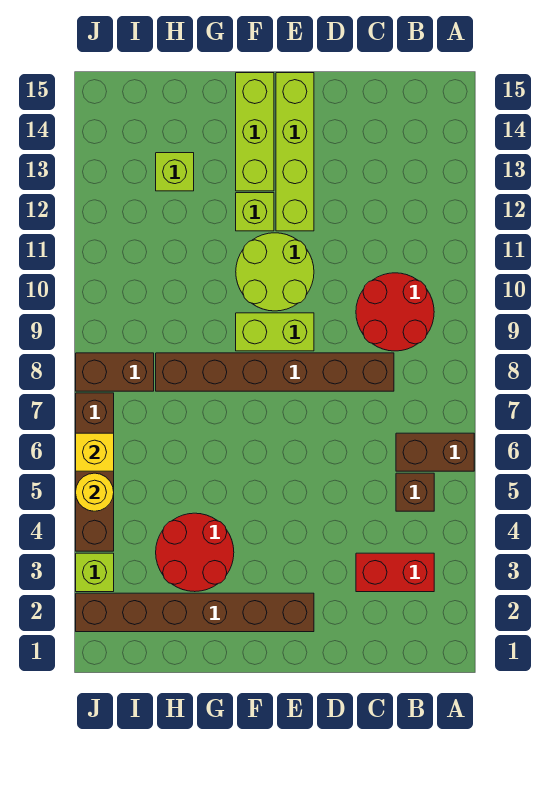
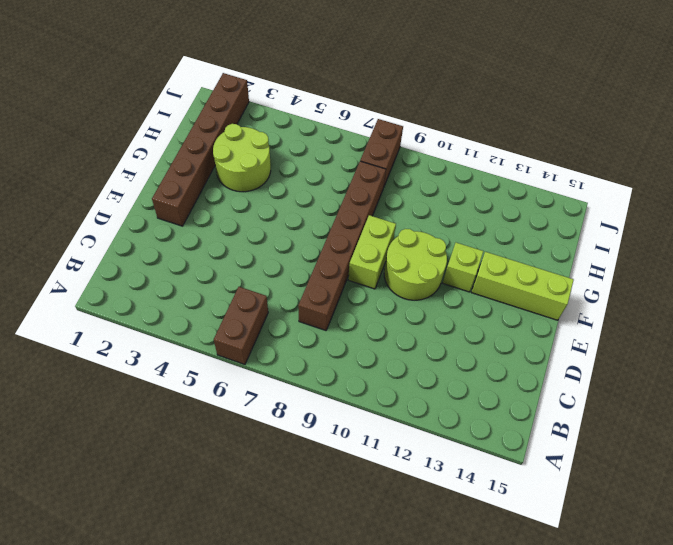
lime 2x2 round brick [213,124,271,192] -> red 2x2 round brick [156,513,234,592]
none -> red 1x2 brick [356,553,434,592]
none -> brown 1x1 brick [396,473,434,511]
none -> red 2x2 round brick [356,273,434,351]

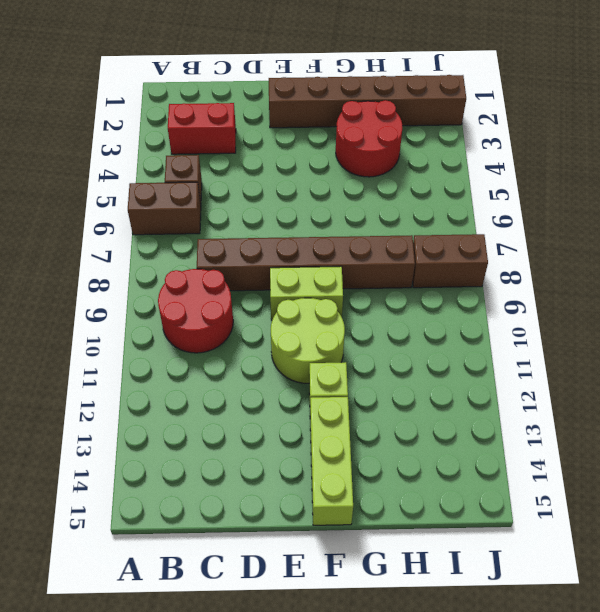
none -> lime 1x4 brick [276,73,314,231]
none -> lime 1x1 brick [156,153,194,191]
none -> lime 1x1 brick [76,553,114,592]

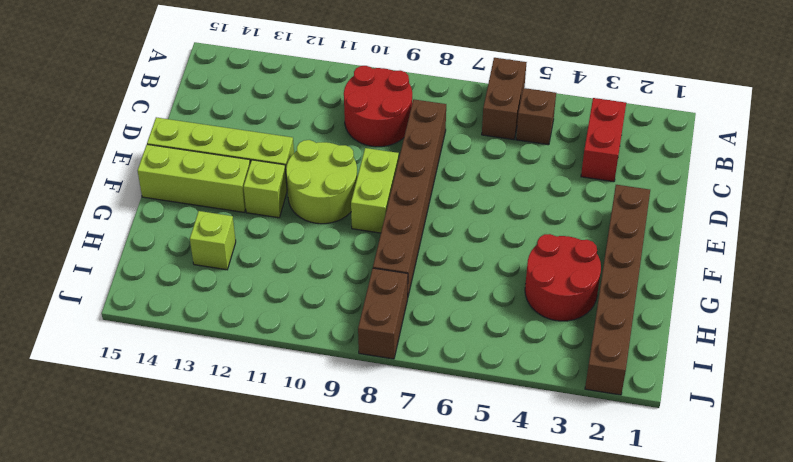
none -> lime 1x1 brick [76,553,114,592]
none -> brown 1x4 brick [76,393,114,551]
none -> yellow 1x1 round brick [76,473,114,511]

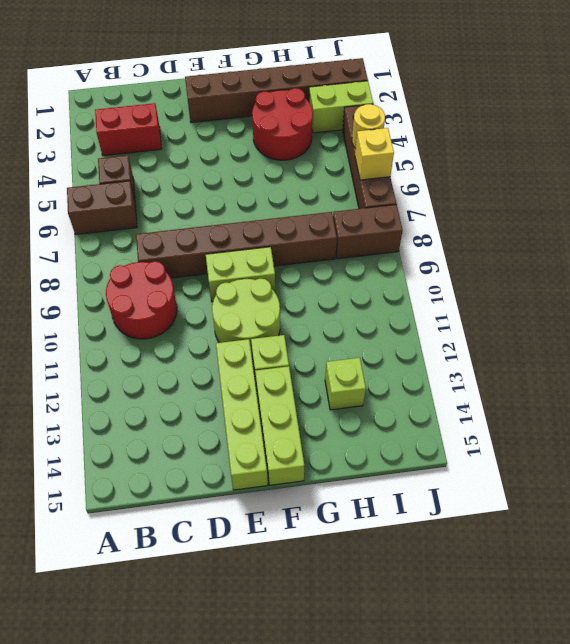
lime 1x2 brick [309,81,373,133] -> lime 1x1 brick [76,553,114,592]

